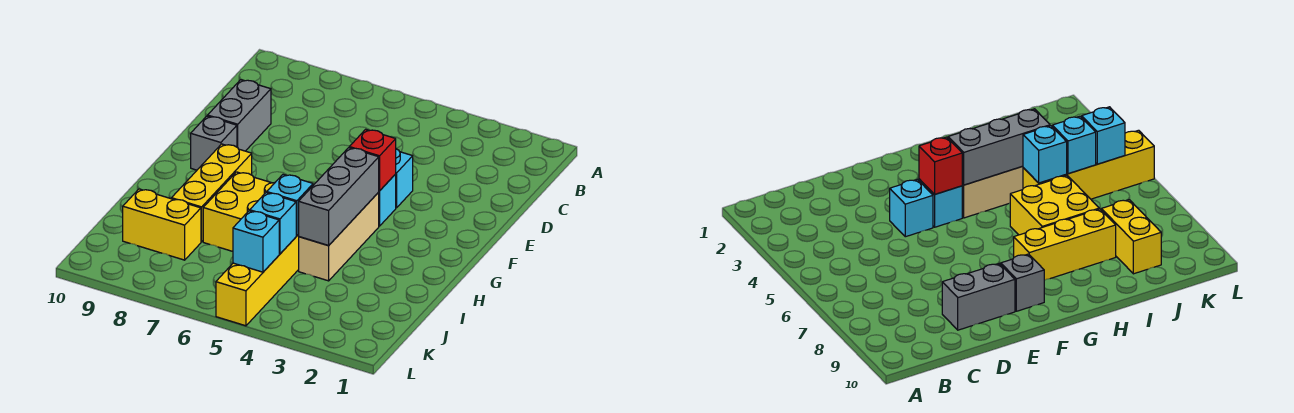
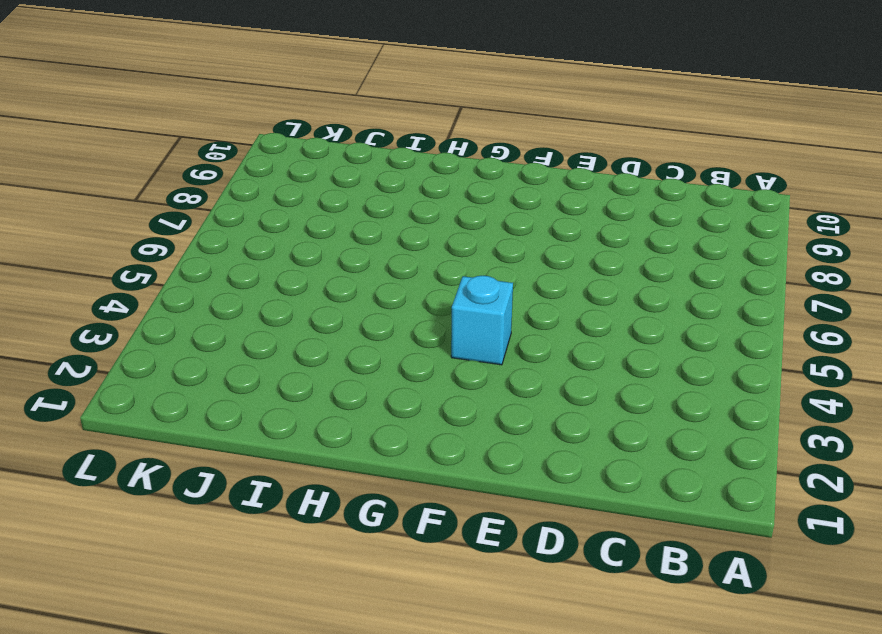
none -> grey 1x2 brick [208,80,271,151]
none -> cyan 1x1 brick [396,149,413,208]
none -> grey 1x1 brick [191,116,237,170]

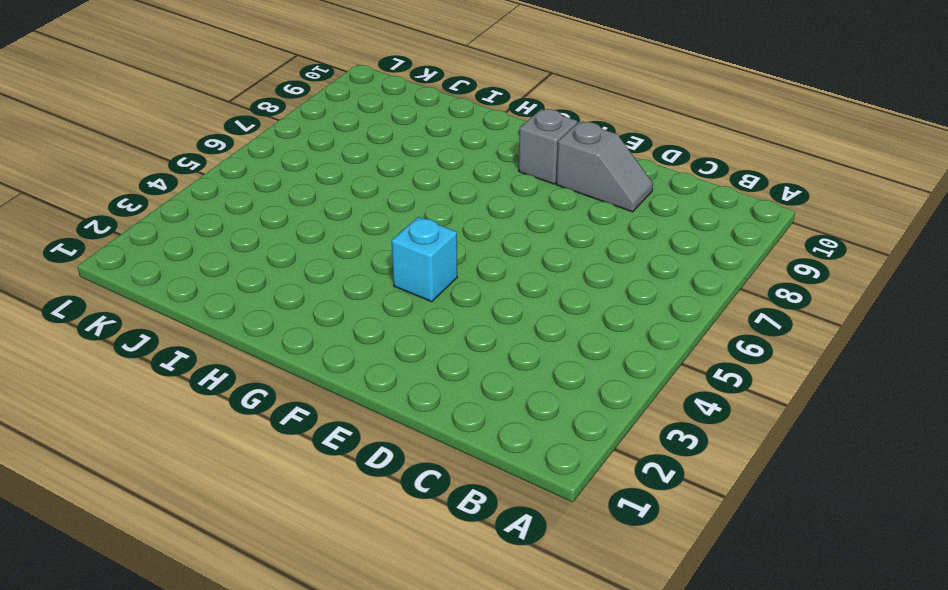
grey 1x2 slope [556,122,653,212] -> grey 1x2 brick [208,80,271,151]
none -> cyan 1x1 brick [396,149,413,208]
none -> tan 1x3 brick [299,193,379,281]
none -> yellow 1x3 brick [171,144,252,242]

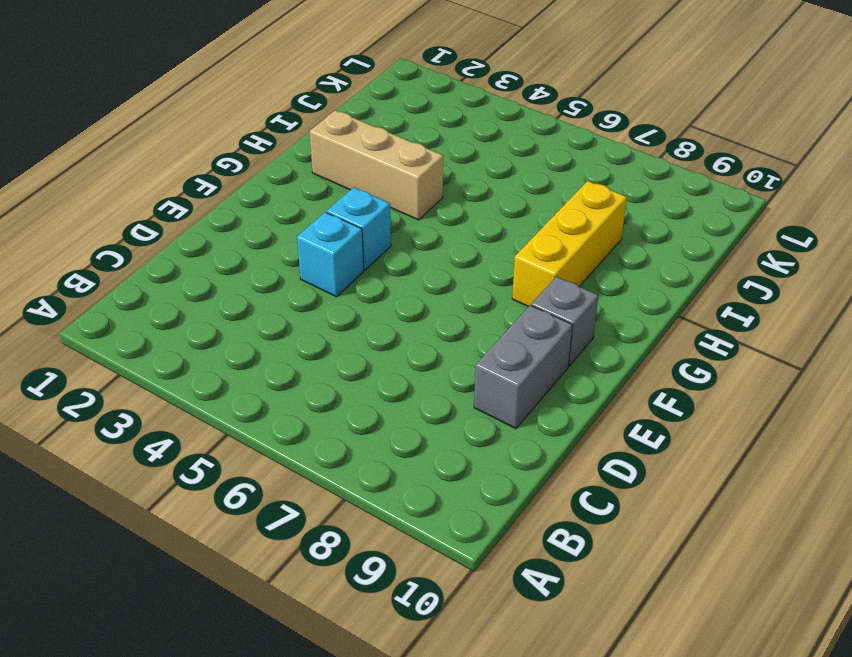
tan 1x3 brick [310,110,443,220] -> tan 1x3 brick turned to [299,193,379,281]
none -> yellow 2x2 brick [203,172,274,251]
none -> yellow 1x4 brick [216,235,299,326]
none -> yellow 1x2 brick [123,189,201,260]

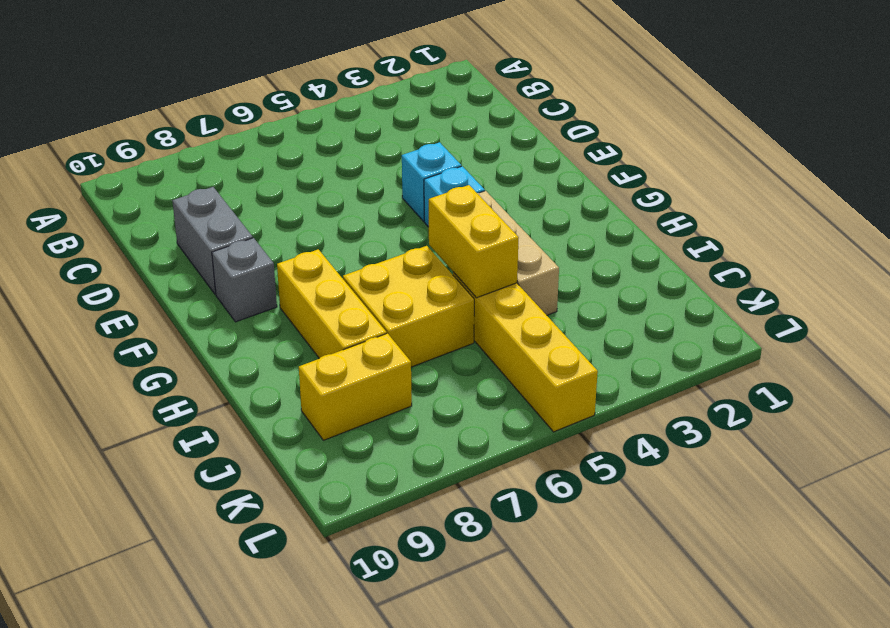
yellow 1x2 brick [429,185,519,298] -> cyan 1x1 brick [267,174,313,236]
none -> red 1x1 brick [349,129,396,191]
none -> grey 1x3 brick [298,148,379,246]
none -> cyan 1x1 brick [250,193,296,254]

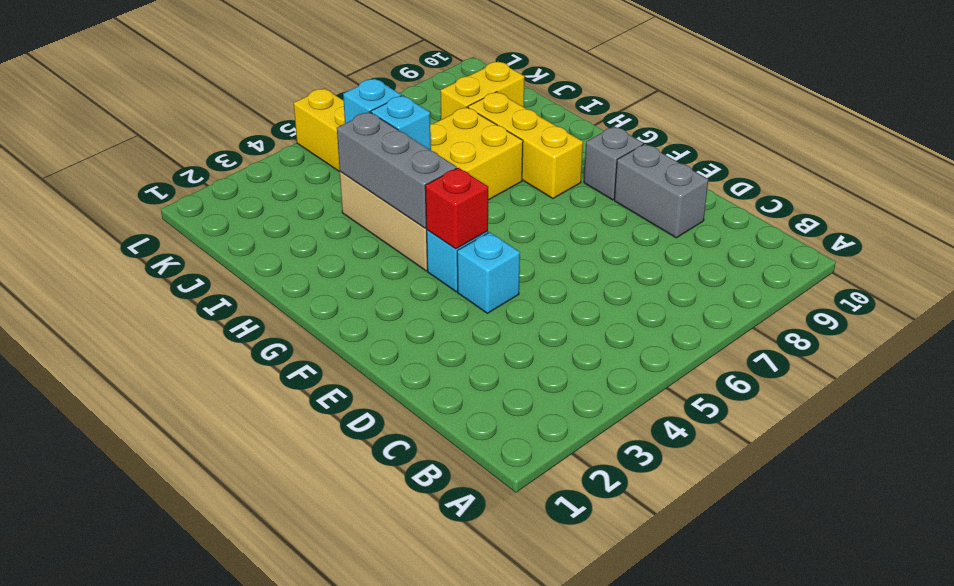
none -> cyan 1x1 brick [233,211,279,272]

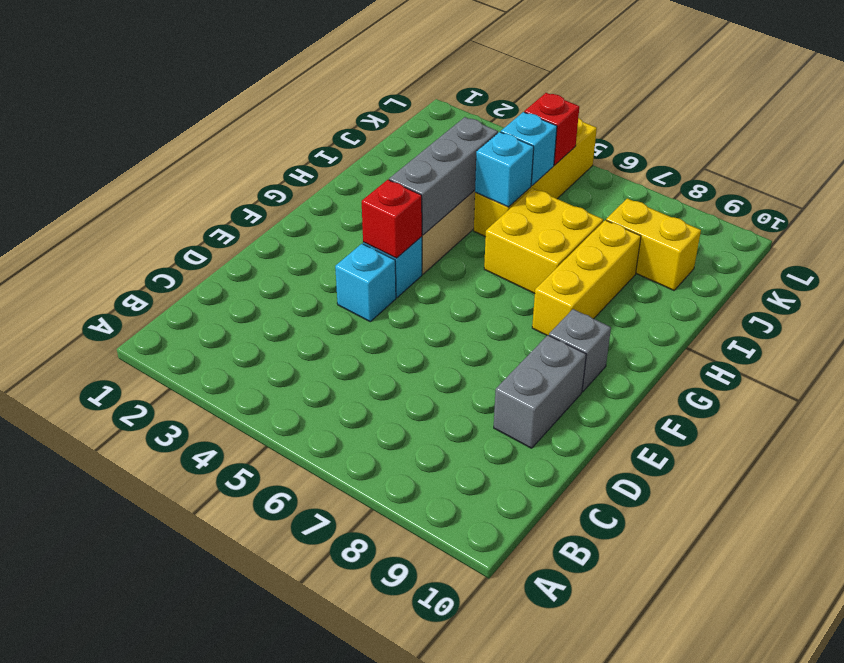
red 1x1 brick [524,93,579,165] -> cyan 1x1 brick [233,211,279,272]

